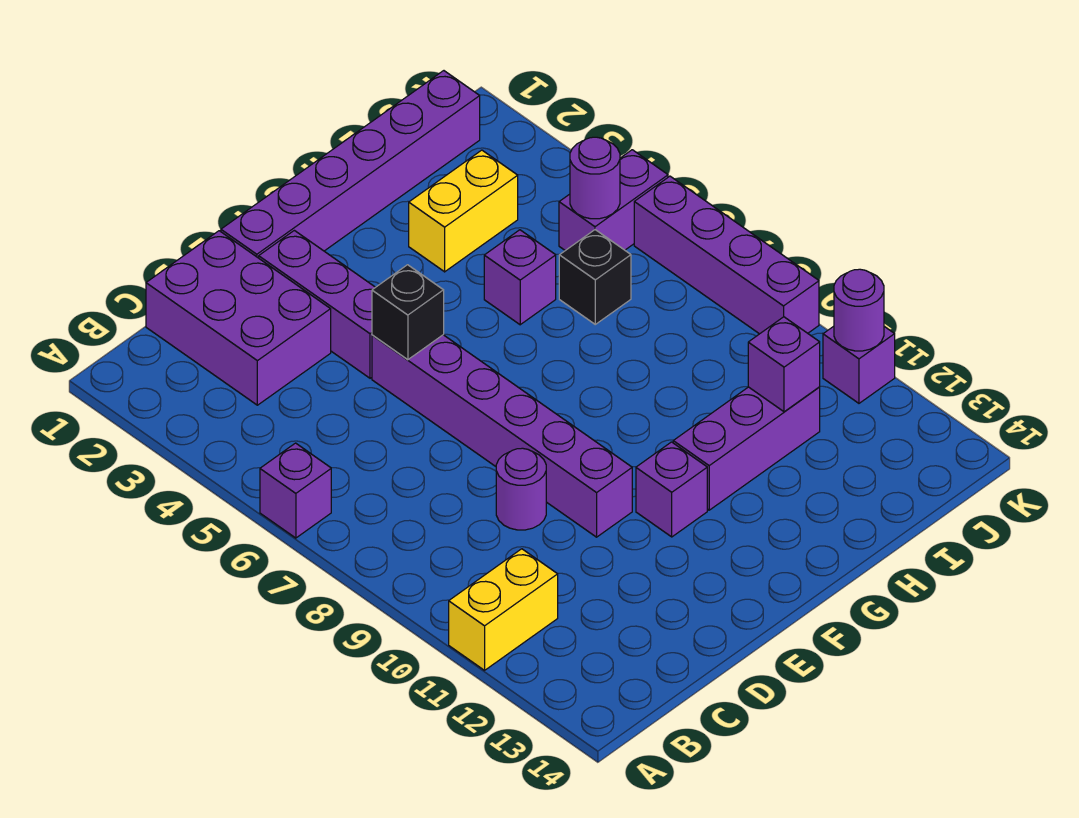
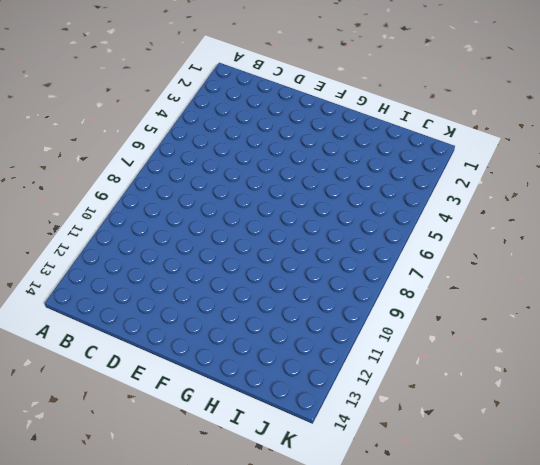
none -> purple 1x1 brick [260,443,331,538]
none -> yellow 1x2 brick [449,549,558,670]
none -> purple 2x3 brick [146,231,331,405]

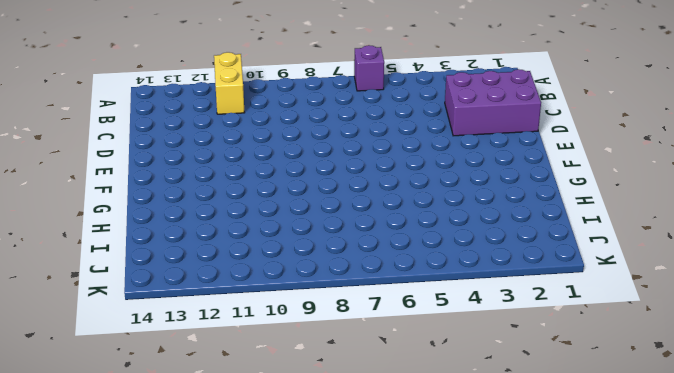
none -> purple 1x1 round brick [496,448,546,530]
none -> purple 1x6 brick [221,71,480,258]
none -> purple 1x3 brick [259,230,375,378]

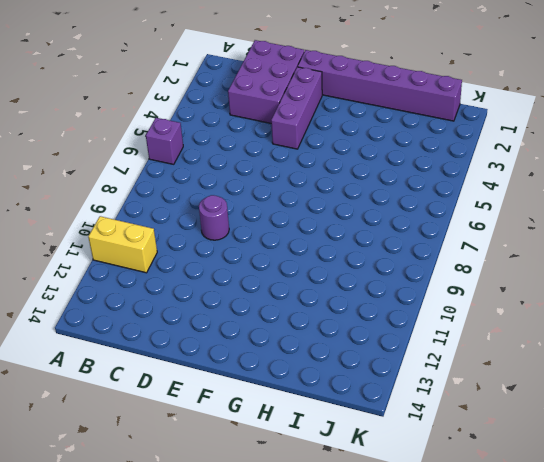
none -> purple 1x6 brick [372,335,632,537]
none -> purple 1x1 brick [636,442,707,537]
none -> purple 1x3 brick [673,387,820,510]

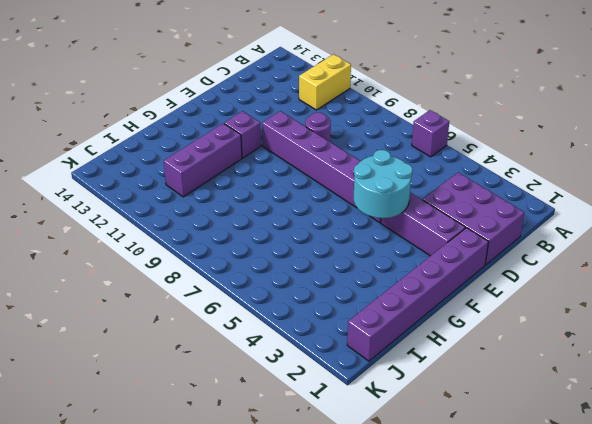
cyan 2x2 round brick [353,150,412,218] -> black 1x1 brick [372,265,444,360]
none -> yellow 1x2 brick [409,150,518,272]
none -> purple 1x1 brick [484,230,556,325]
none -> black 1x1 brick [559,230,631,324]

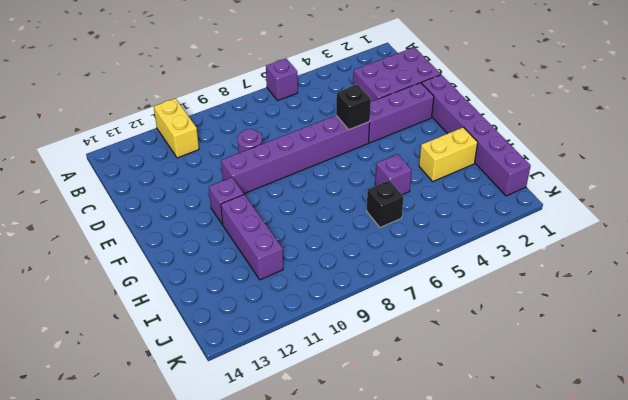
yellow 1x2 brick [419,127,478,181] -> yellow 1x2 brick turned to [409,150,518,272]
none -> purple 1x2 brick [559,150,668,251]
none -> purple 1x4 brick [634,176,819,334]
none -> purple 1x1 brick [823,326,895,403]

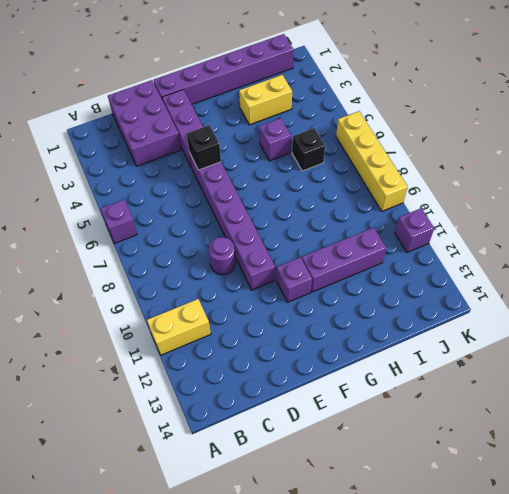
yellow 1x4 brick [336,111,408,211] -> purple 1x4 brick [634,176,819,334]
none -> purple 1x2 brick [559,150,668,251]
none -> purple 1x1 brick [748,317,820,412]
none -> purple 1x1 round brick [570,137,620,219]

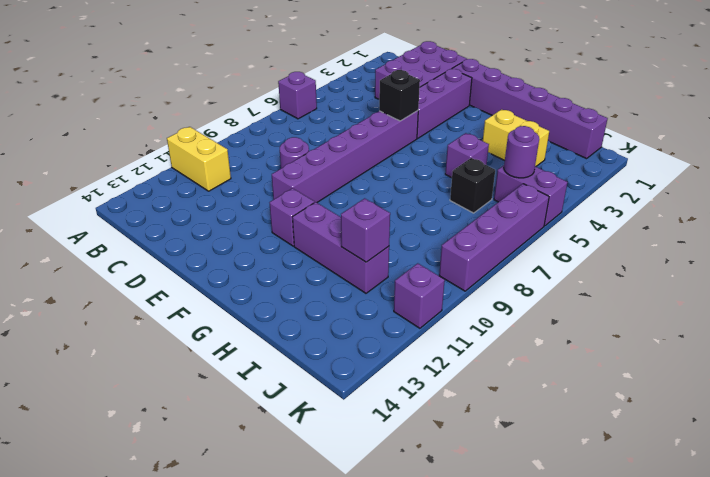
none -> purple 1x1 round brick [834,269,884,351]

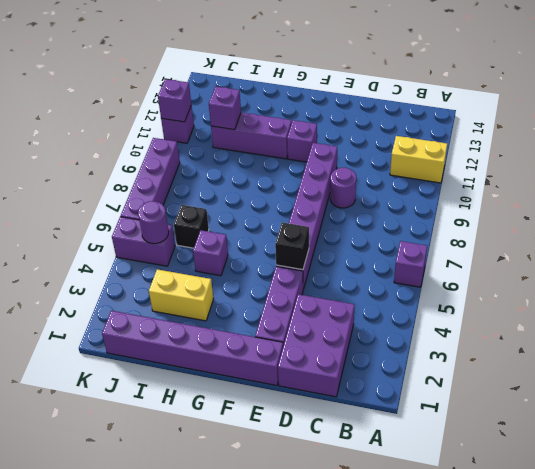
purple 1x1 brick [158,79,191,122] -> purple 1x1 round brick [834,269,884,351]

